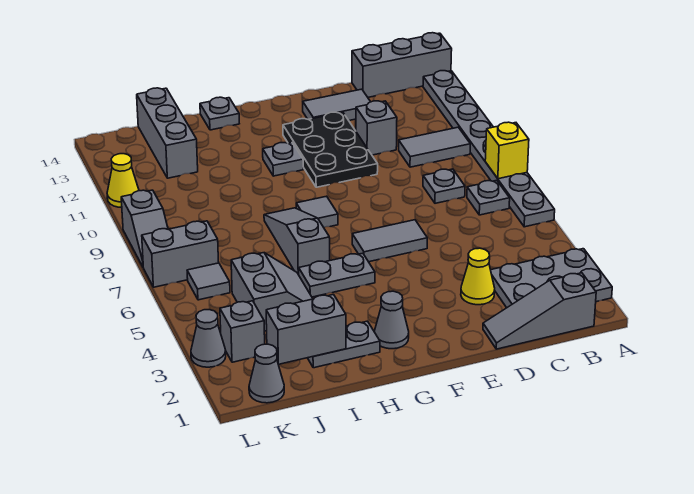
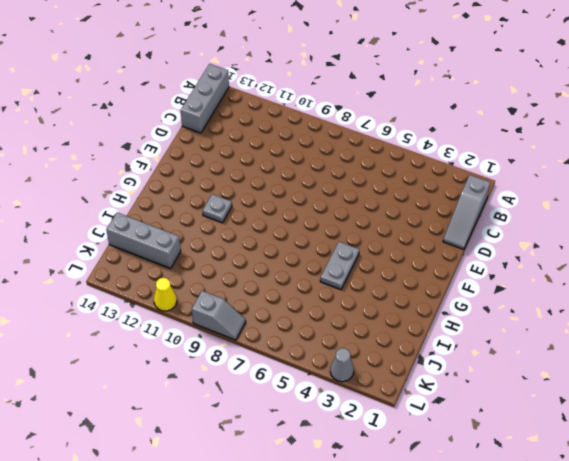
none -> grey 2x3 plate [491,249,612,308]
none -> grey 1x8 plate [423,71,555,227]
none -> grey 1x1 plate [467,180,510,215]
none -> grey 1x2 tile [399,127,470,167]

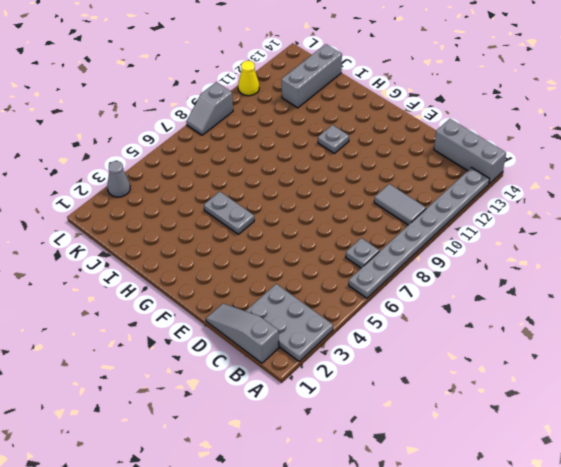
none -> grey 1x1 plate [423,169,465,203]
none -> yellow 1x1 cone [461,248,495,305]
none -> grey 1x1 brick [356,101,397,155]
none -> grey 1x2 tile [303,89,370,120]

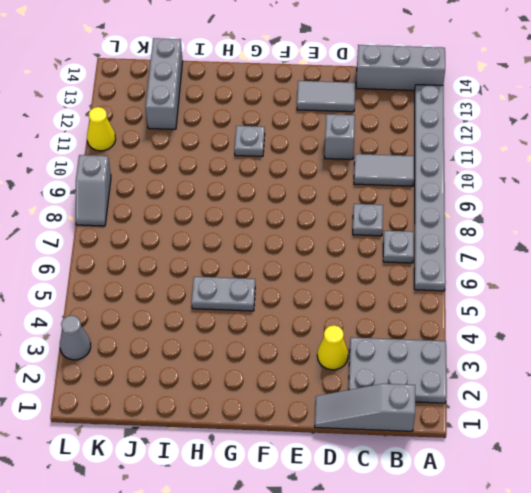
none -> grey 1x2 tile [352,220,427,262]
none -> black 2x3 plate [283,112,378,187]
none -> grey 1x1 cone [375,291,409,349]
none -> grey 1x1 tile [296,196,338,227]

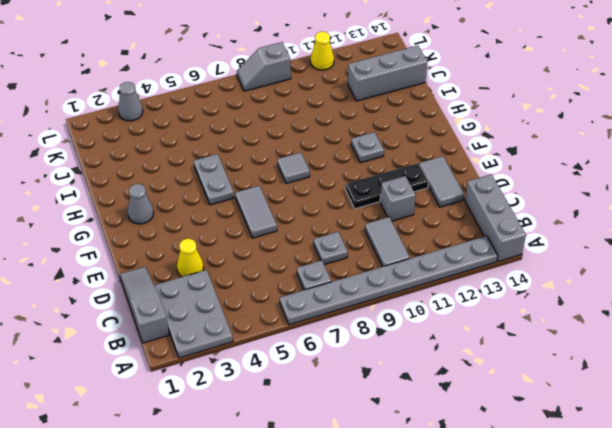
black 1x3 plate [346,163,429,209] -> black 2x3 plate [283,112,378,187]
none -> grey 1x2 plate [308,321,380,368]
none -> grey 1x3 slope [264,208,330,275]
none -> grey 1x1 plate [200,97,239,130]
none -> grey 2x2 slope [231,253,313,331]

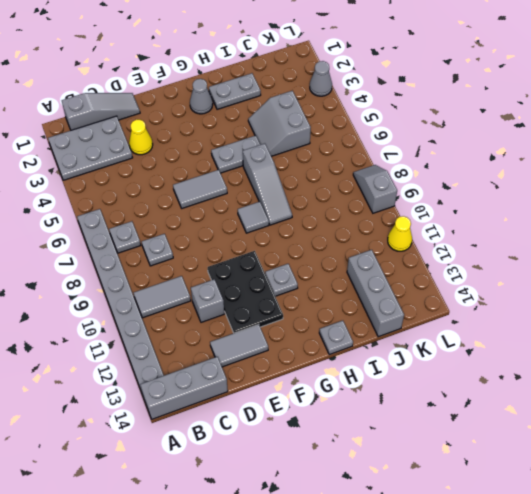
none -> grey 1x1 cone [249,344,284,403]
none -> grey 1x1 brick [220,301,265,362]
none -> grey 1x1 tile [187,263,230,300]
none -> grey 1x2 brick [142,221,219,287]

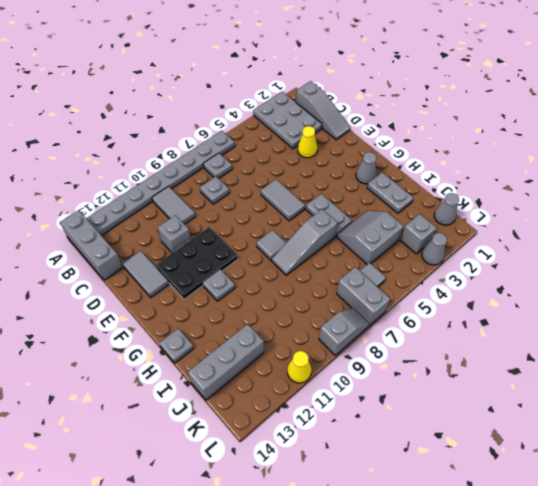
none -> yellow 1x1 brick [485,122,529,179]
none -> grey 1x2 brick [266,295,346,364]

